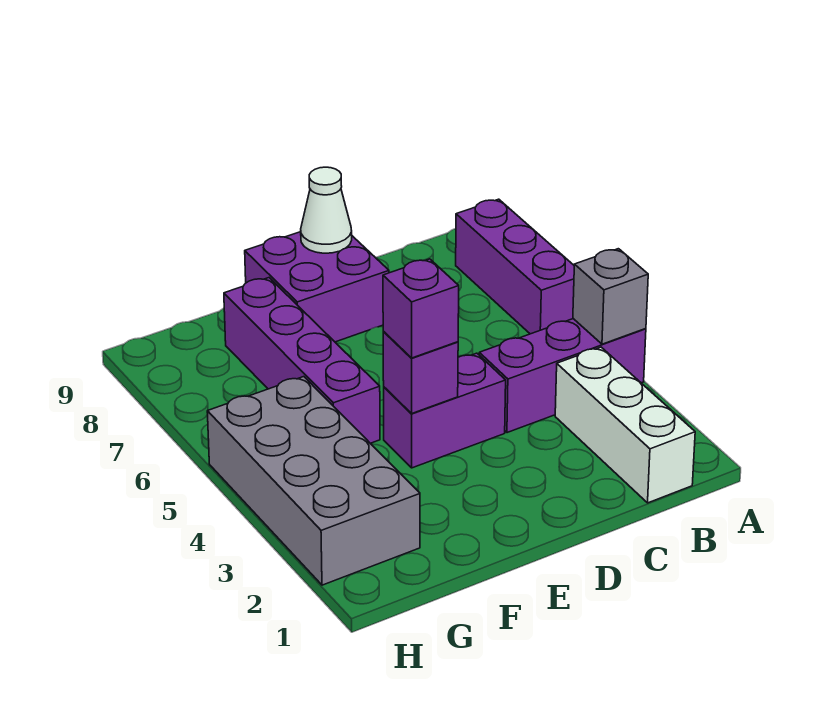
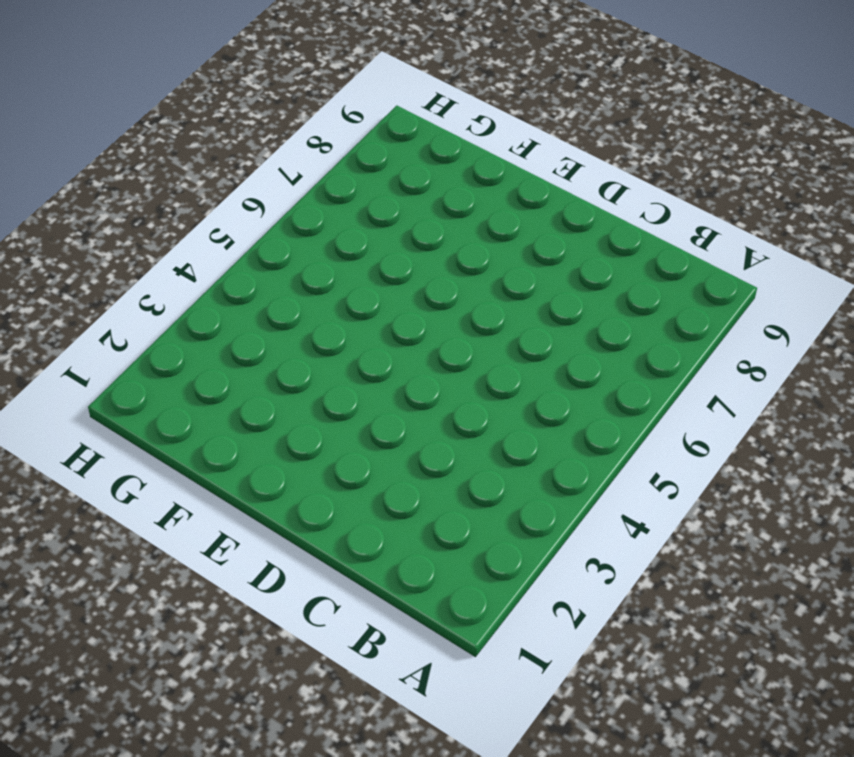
none -> purple 1x3 brick [479,319,646,433]
none -> purple 1x3 brick [456,199,574,334]

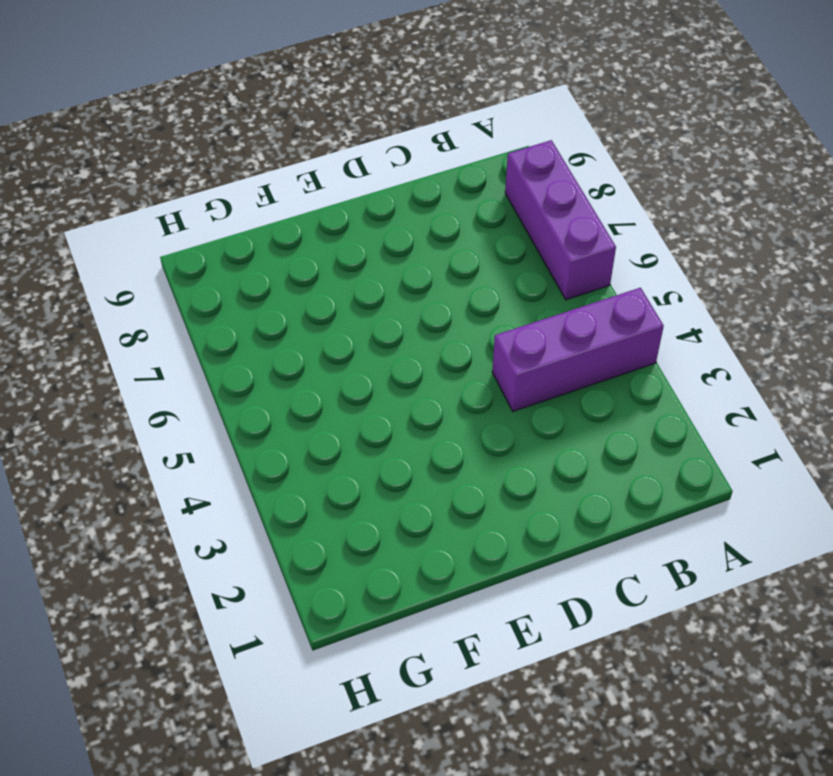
none -> white 1x3 brick [555,347,695,503]
none -> purple 1x2 brick [384,353,506,468]

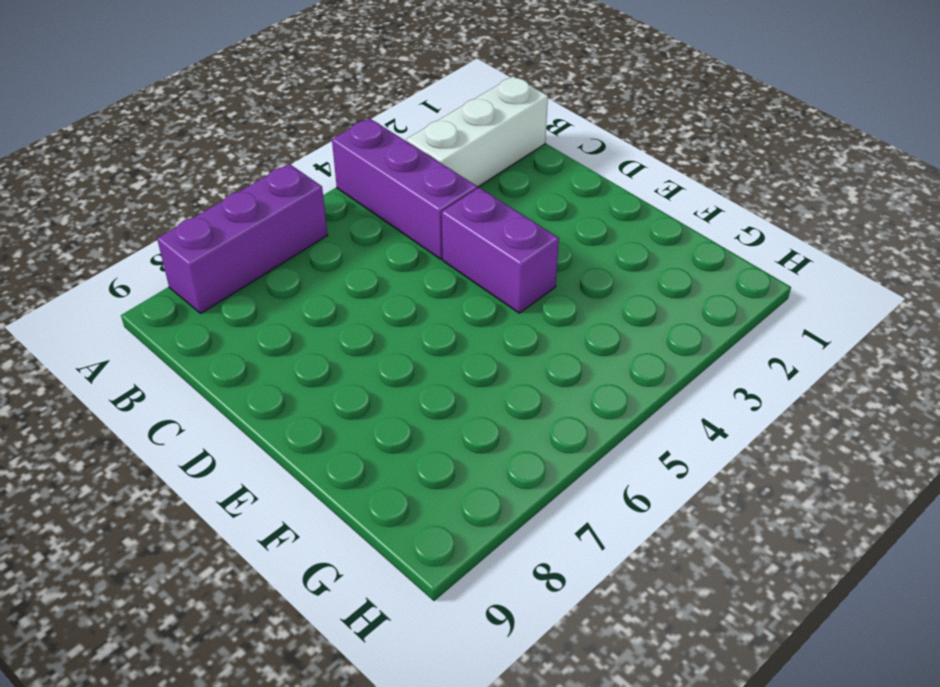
none -> purple 2x2 brick [245,232,389,342]
none -> purple 1x4 brick [224,278,380,443]

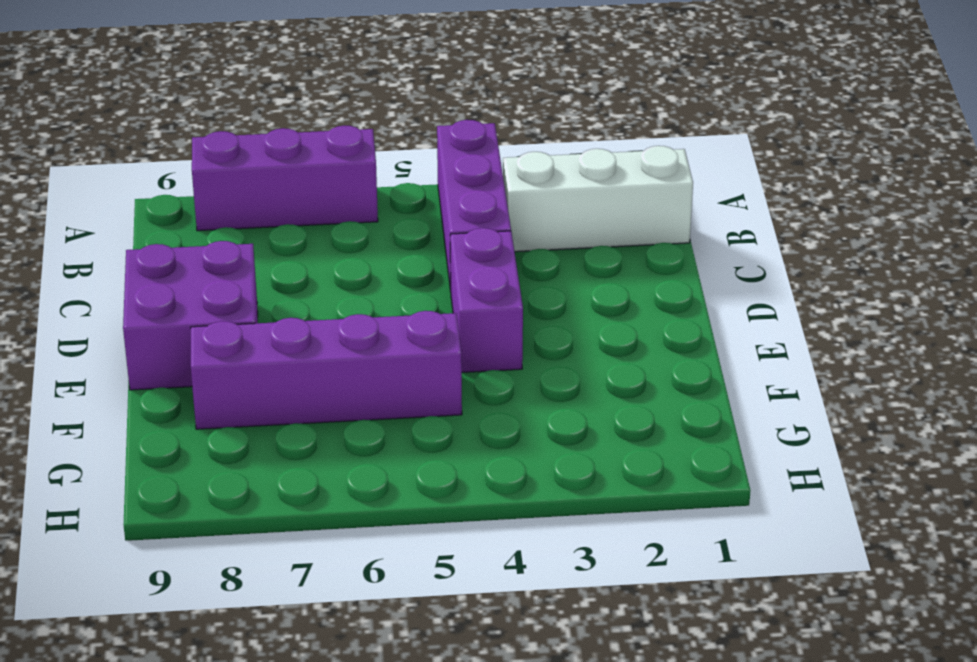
none -> grey 2x4 brick [207,377,420,585]
none -> grey 1x1 brick [573,249,648,344]

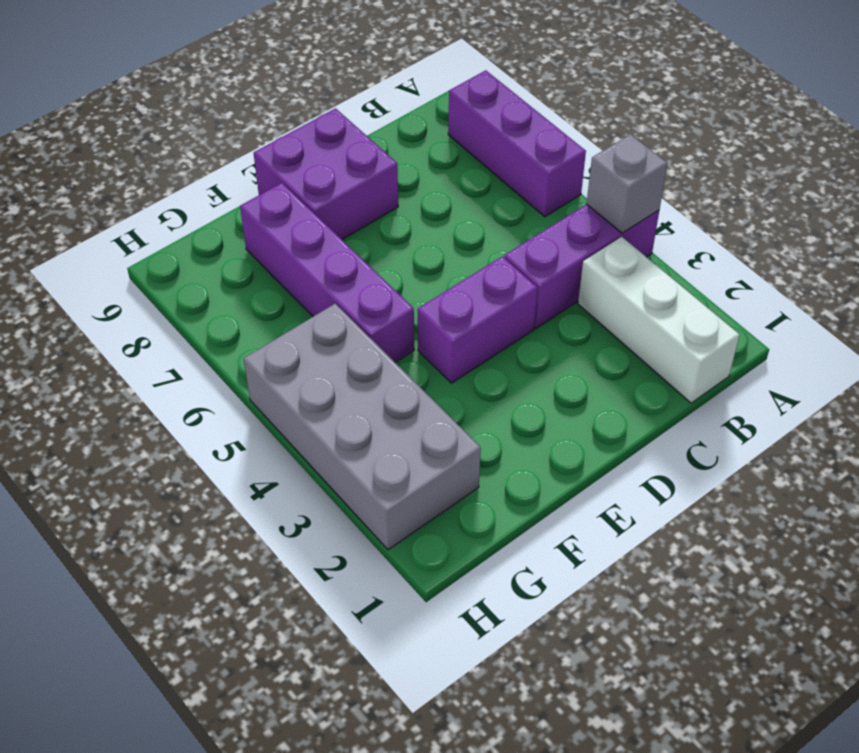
none -> white 1x1 cone [301,167,352,253]
none -> purple 1x1 brick [383,331,458,413]

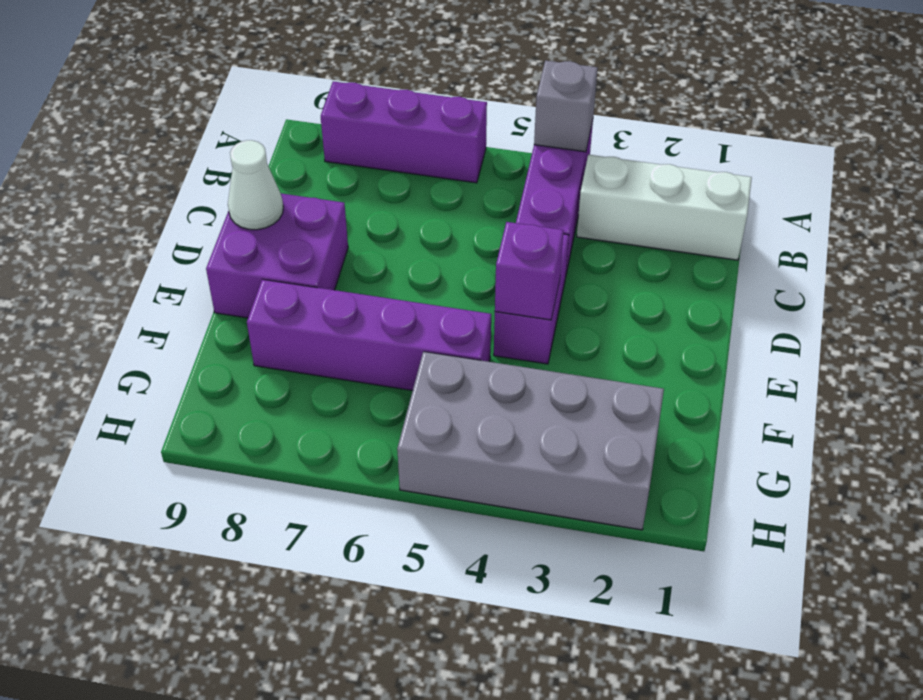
none -> purple 1x1 brick [383,259,459,358]

